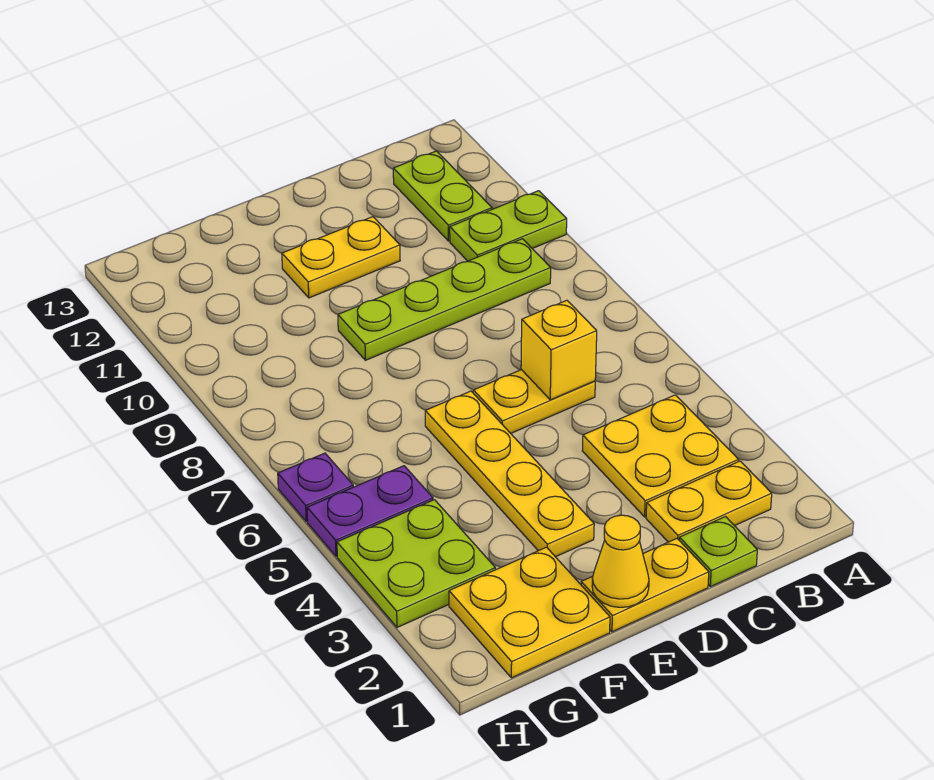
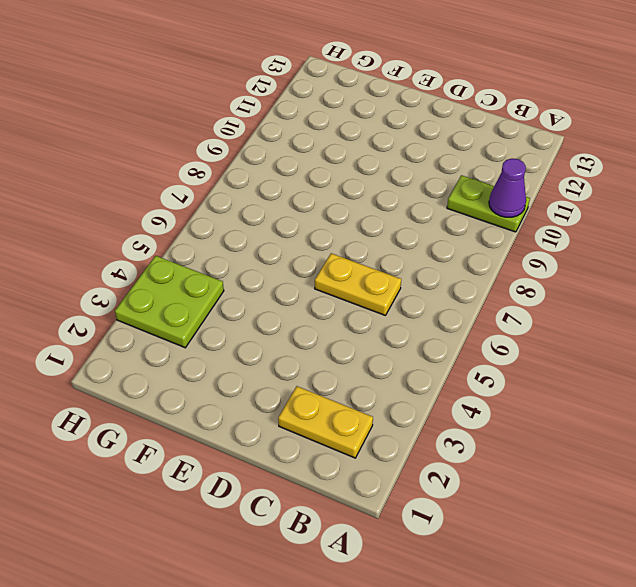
purple 1x1 cone [489,158,526,217] -> none
none -> yellow 2x2 plate [582,395,739,517]
none -> lime 1x4 plate [338,239,551,360]
none -> lime 1x2 plate [393,151,492,241]

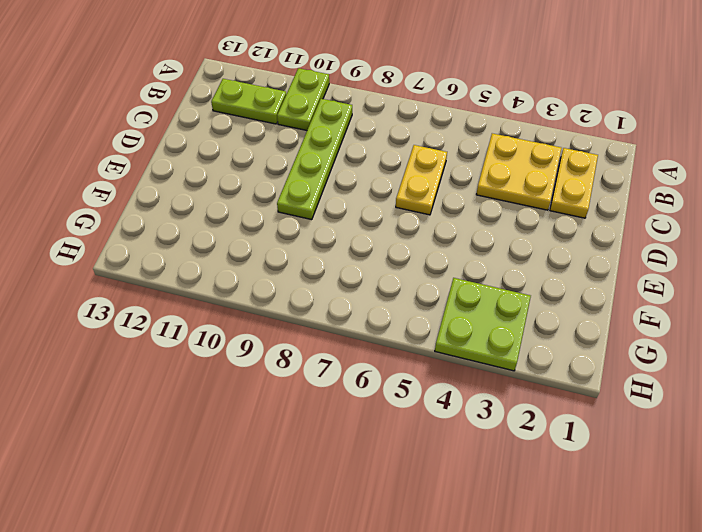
none -> lime 1x1 plate [679,517,757,587]
none -> yellow 1x2 plate [581,539,709,632]
none -> yellow 1x2 plate [282,217,400,298]

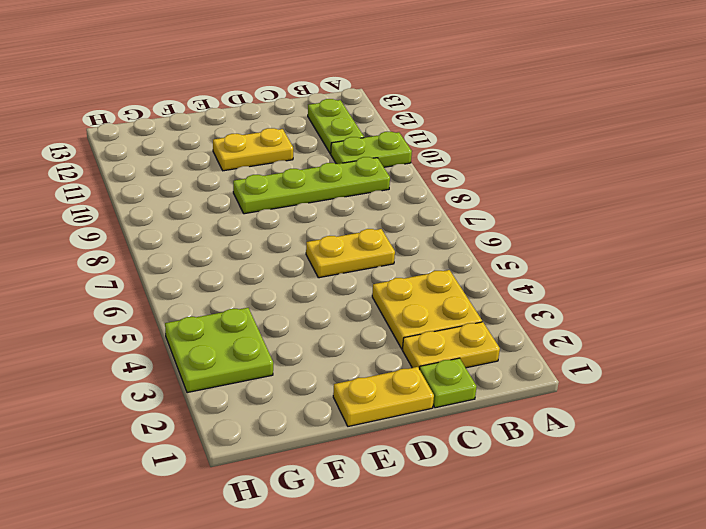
none -> yellow 1x4 plate [425,391,594,557]
none -> yellow 2x2 plate [449,547,610,678]
none -> purple 1x2 plate [307,466,433,556]

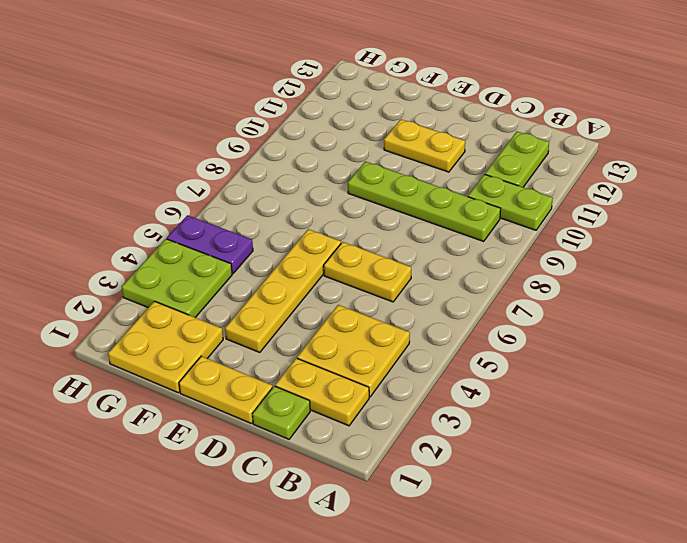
none -> purple 1x1 plate [278,453,353,522]
none -> yellow 1x1 brick [521,300,597,400]
none -> yellow 1x1 cone [592,515,649,607]

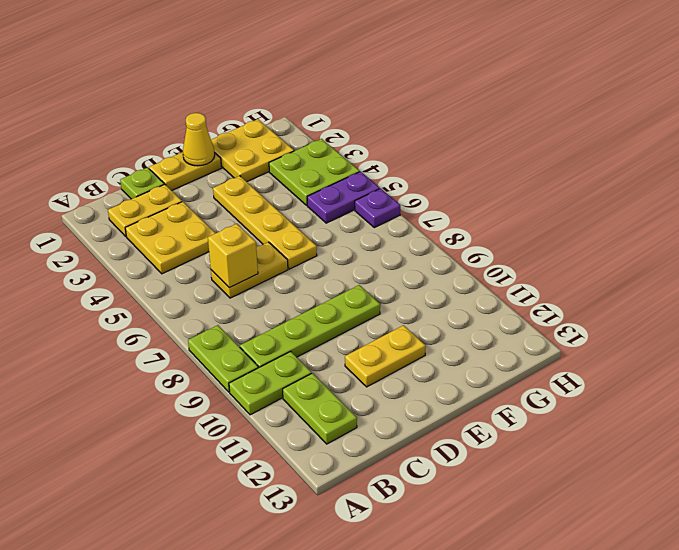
lime 1x2 plate [188,325,258,392] -> none

